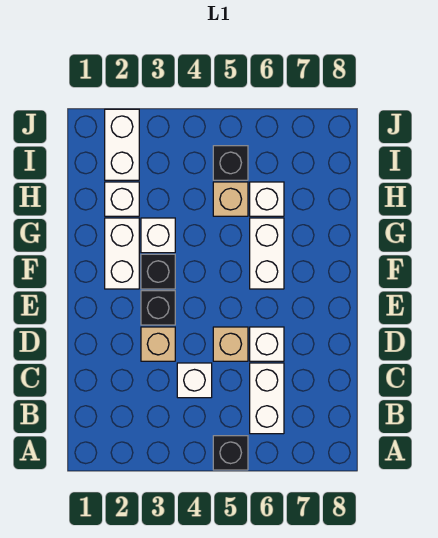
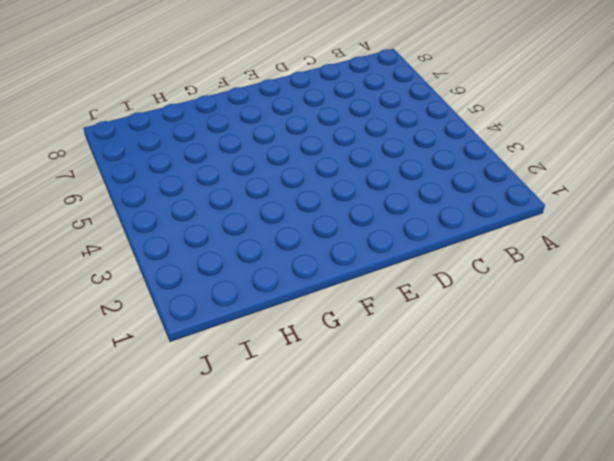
none -> black 1x1 brick [213,436,248,470]
none -> white 1x2 brick [250,363,284,434]
none -> white 1x1 brick [177,363,212,398]

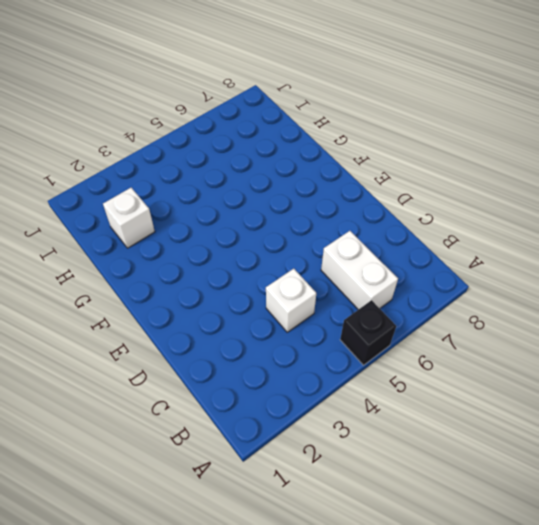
none -> tan 1x1 brick [141,327,175,361]
none -> tan 1x1 brick [213,327,248,361]
none -> white 1x1 brick [250,327,284,361]

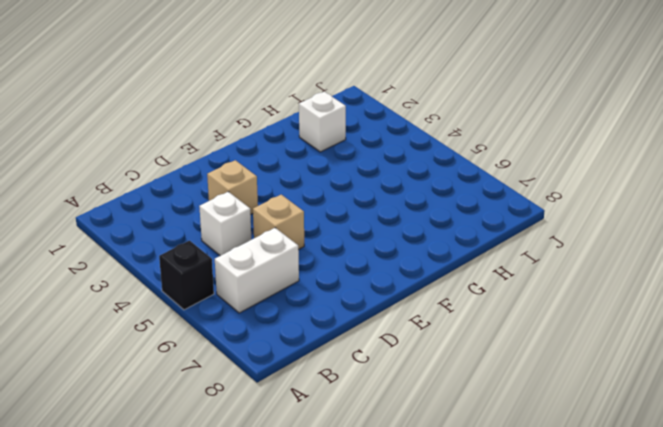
none -> white 1x1 brick [250,327,284,361]
none -> black 1x1 brick [141,291,175,325]
none -> white 1x2 brick [105,218,139,289]

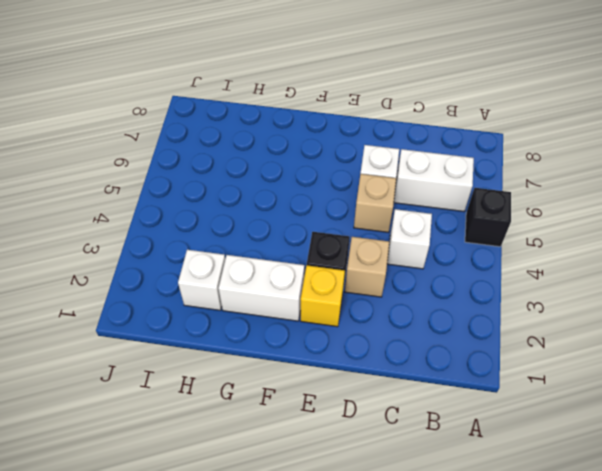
yellow 1x1 brick [301,265,345,327] -> none
none -> black 1x1 brick [141,254,175,289]
none -> white 1x2 brick [250,218,284,289]
none -> white 1x1 brick [141,218,175,253]

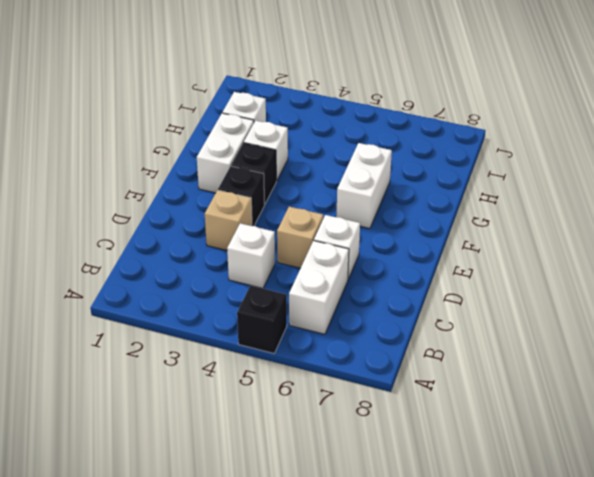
none -> tan 1x1 brick [213,182,248,216]
none -> white 1x1 brick [250,182,284,216]
none -> white 1x2 brick [105,109,139,180]

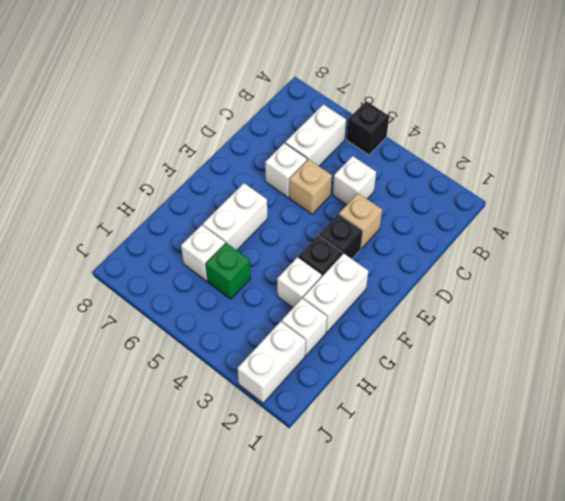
green 1x1 brick [206,243,251,299] -> tan 1x1 brick [213,182,248,216]
none -> black 1x1 brick [213,146,248,180]

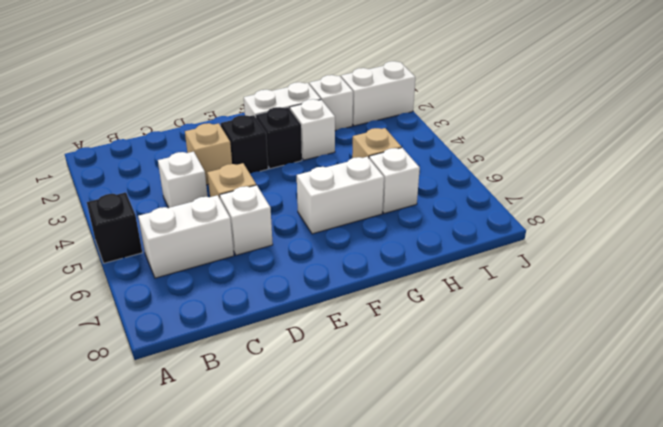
none -> black 1x1 brick [213,146,248,180]

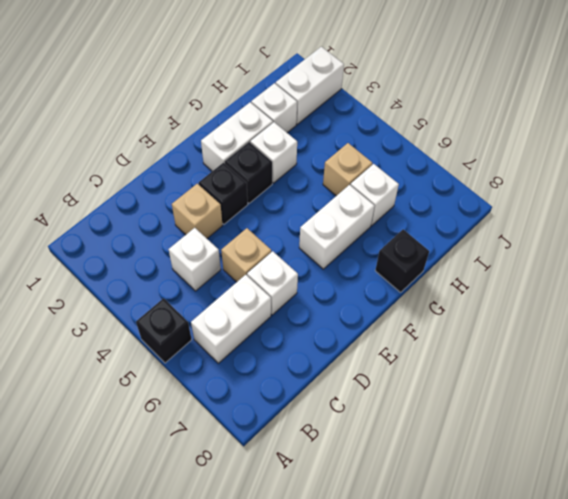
black 1x1 brick [375,229,429,292] -> black 1x1 brick moved to [213,146,248,180]

